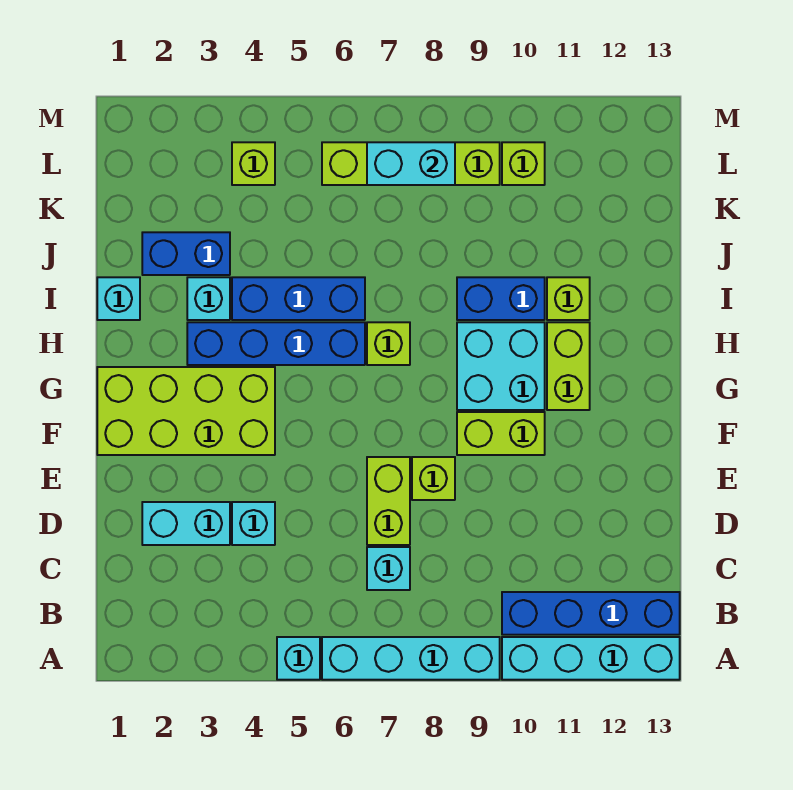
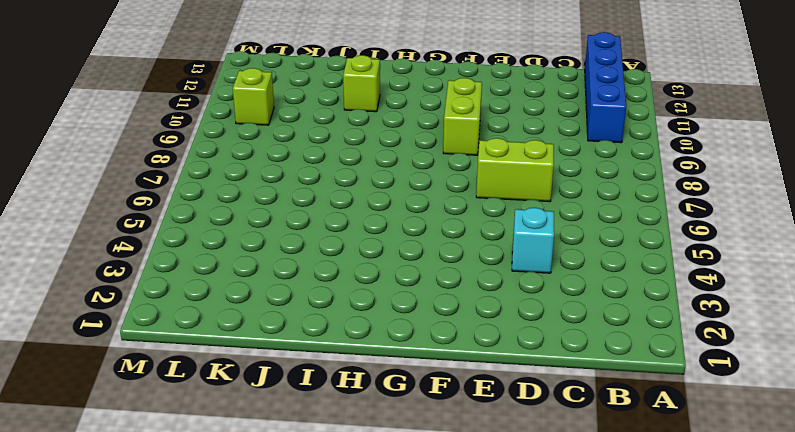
none -> cyan 1x1 brick [277,637,320,680]
none -> cyan 1x4 brick [322,637,500,680]
none -> cyan 1x4 brick [502,637,680,680]

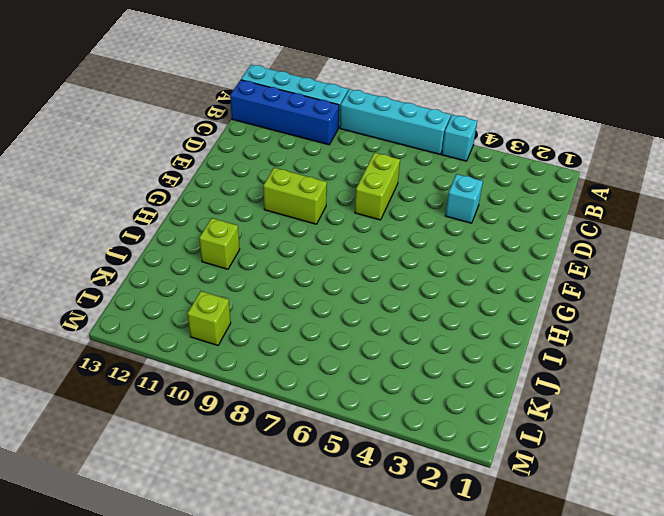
none -> cyan 1x1 brick [367,547,410,590]
none -> cyan 1x2 brick [142,502,230,545]
none -> lime 1x1 brick [412,457,455,500]

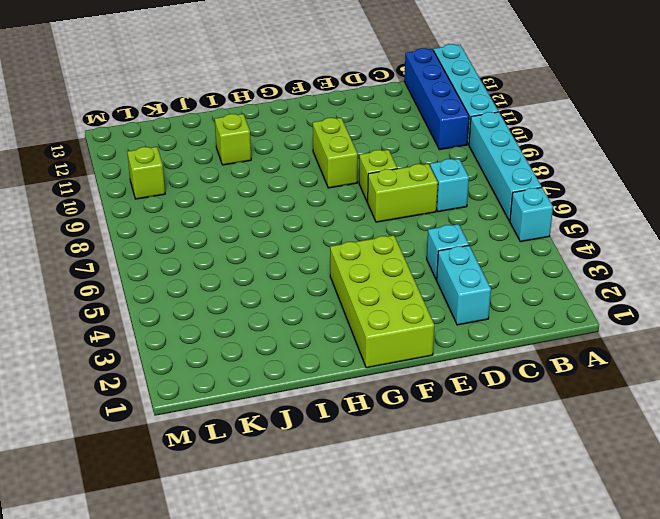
none -> cyan 2x2 brick [457,322,545,410]
none -> lime 1x2 brick [547,322,590,410]
none -> blue 1x4 brick [187,322,365,365]

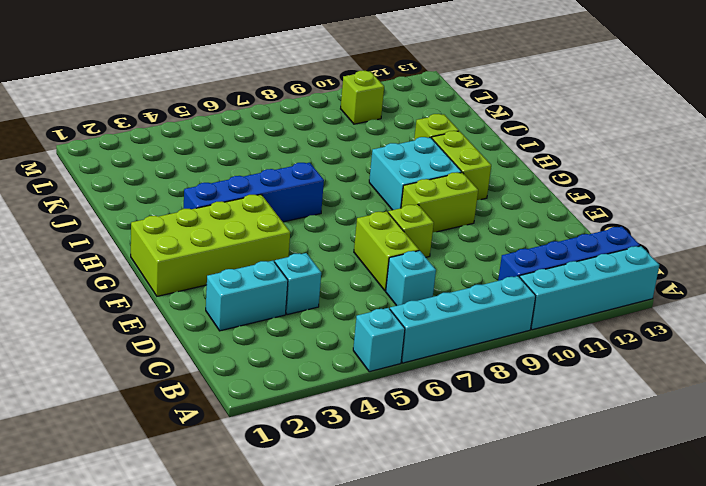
none -> lime 1x1 brick [367,322,410,365]
none -> cyan 1x1 brick [97,277,140,320]
none -> cyan 1x1 brick [187,277,230,320]

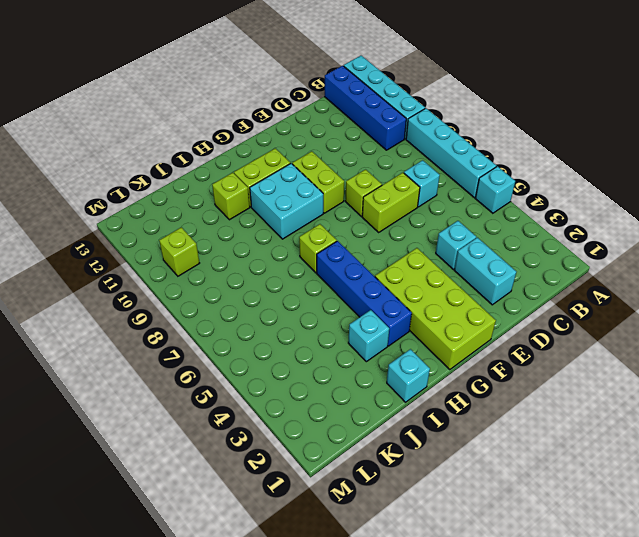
none -> blue 1x3 brick [232,277,365,320]
none -> blue 1x2 brick [457,277,545,320]
none -> blue 1x2 brick [142,232,230,275]

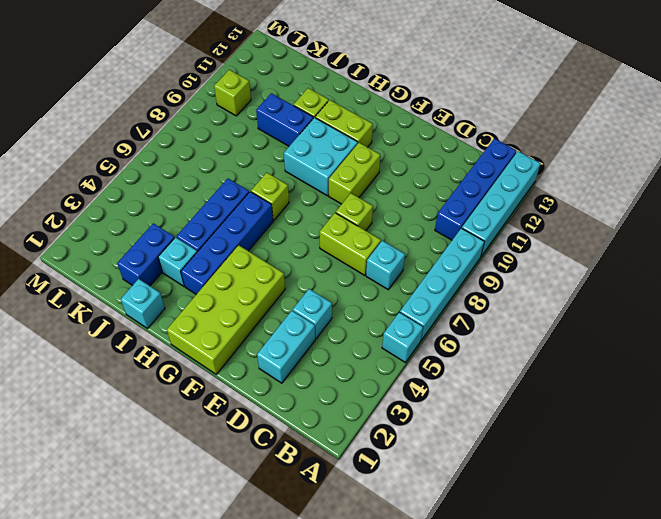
blue 1x2 brick [256,93,313,146] -> blue 1x2 brick turned to [457,277,545,320]
none -> lime 1x1 brick [232,142,275,185]
none -> lime 1x4 brick [322,142,500,185]
none -> cyan 1x2 brick [367,142,455,185]

